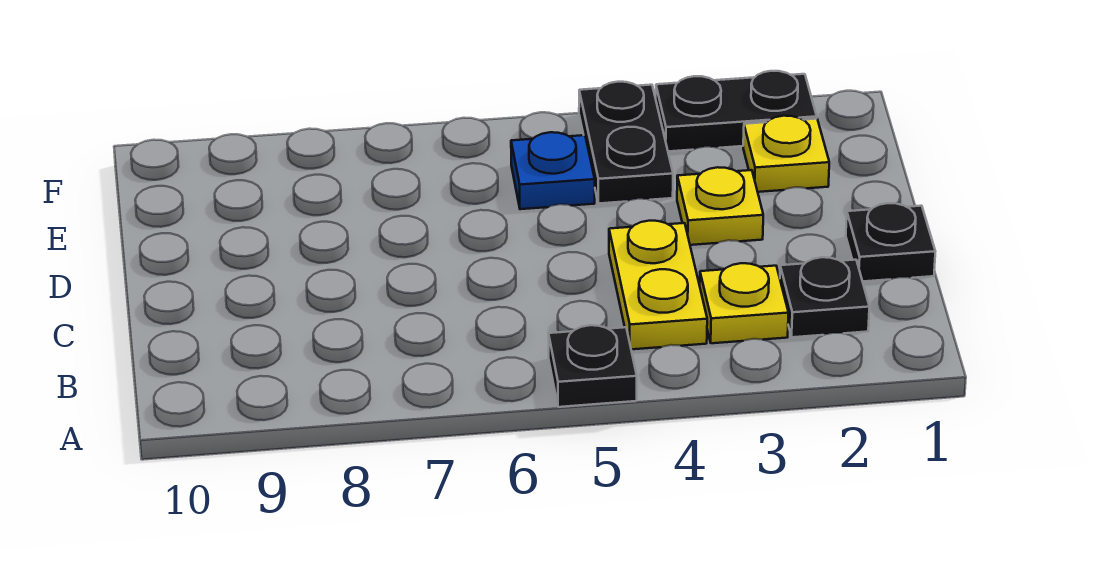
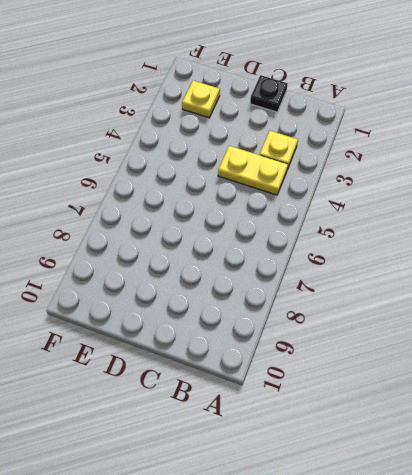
none -> black 1x1 plate [549,325,637,407]
none -> black 1x1 plate [780,257,869,337]

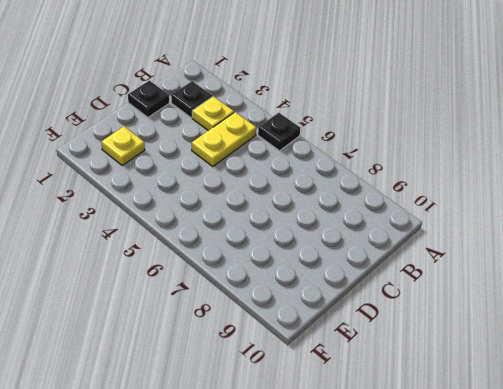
none -> yellow 1x1 plate [677,167,763,245]
none -> black 1x2 plate [579,82,673,203]

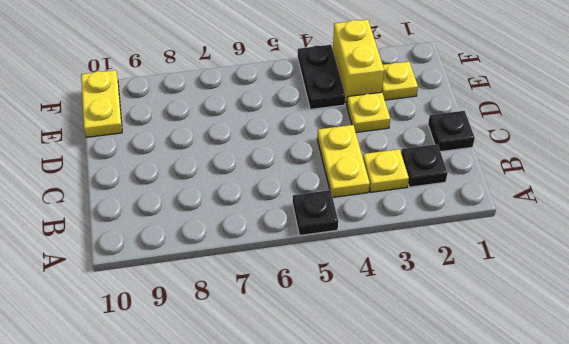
yellow 1x2 brick [333,20,384,105] -> black 1x2 plate [656,71,817,151]
yellow 1x2 plate [81,70,122,137] -> none
none -> blue 1x1 plate [511,132,595,209]

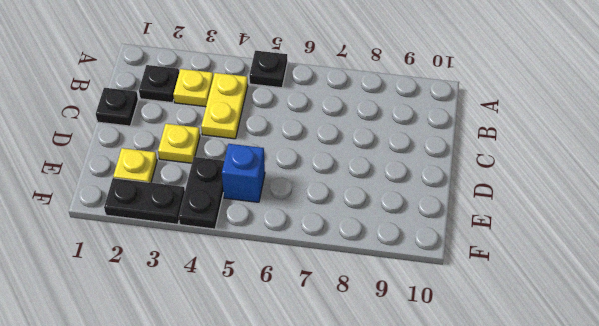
blue 1x1 brick [222,144,265,202] -> blue 1x1 plate [511,132,595,209]

